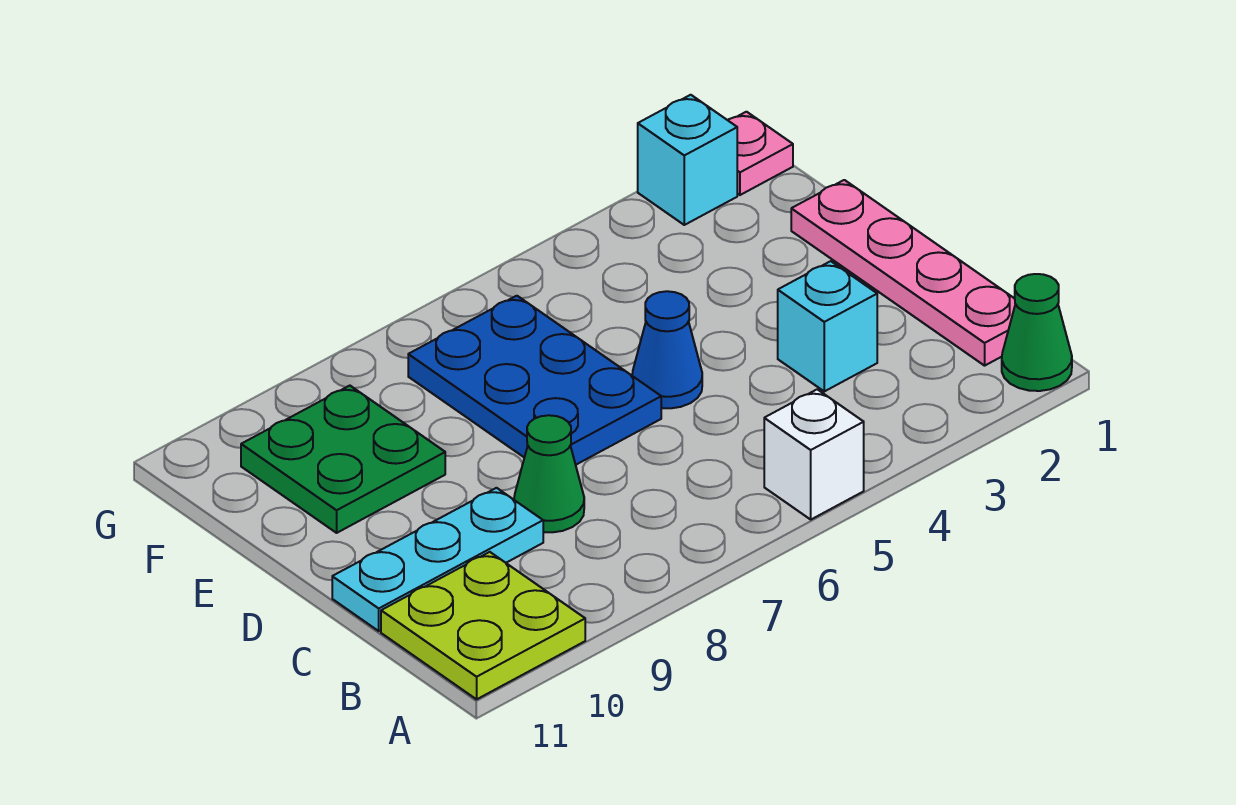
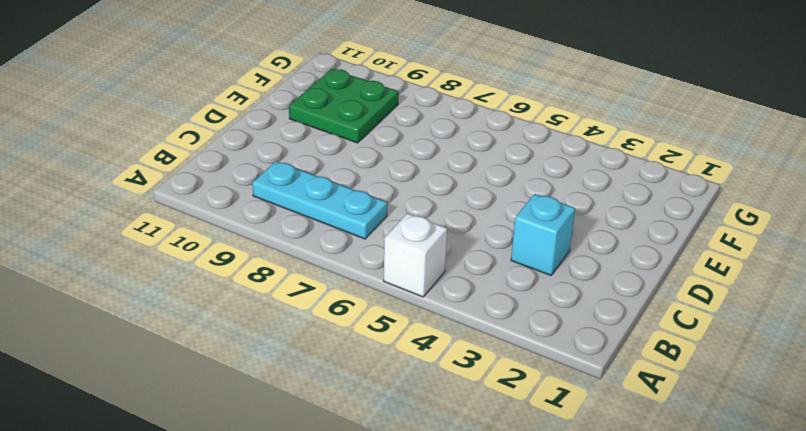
cyan 1x3 plate [252,161,387,239] -> cyan 1x3 plate moved to [332,488,543,631]
none -> green 1x1 cone [1002,274,1072,391]
none -> lime 2x2 plate [381,552,585,699]
none -> pink 1x4 plate [791,180,1015,366]

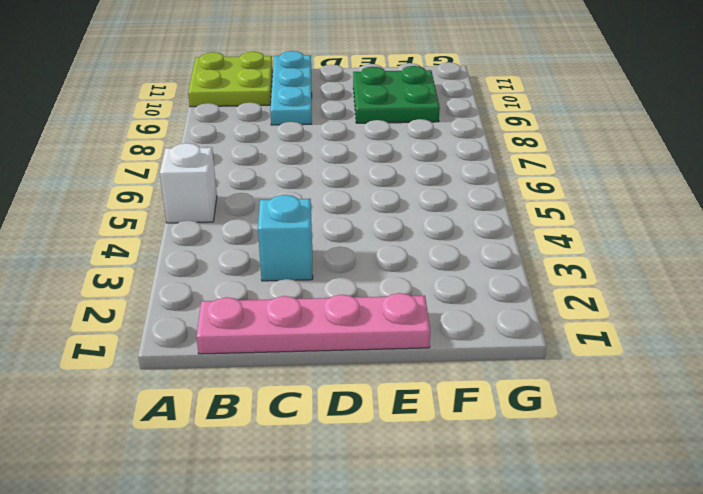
none -> green 1x1 cone [1002,274,1072,391]
none -> green 1x1 cone [514,415,584,532]
none -> blue 1x1 cone [632,291,702,408]

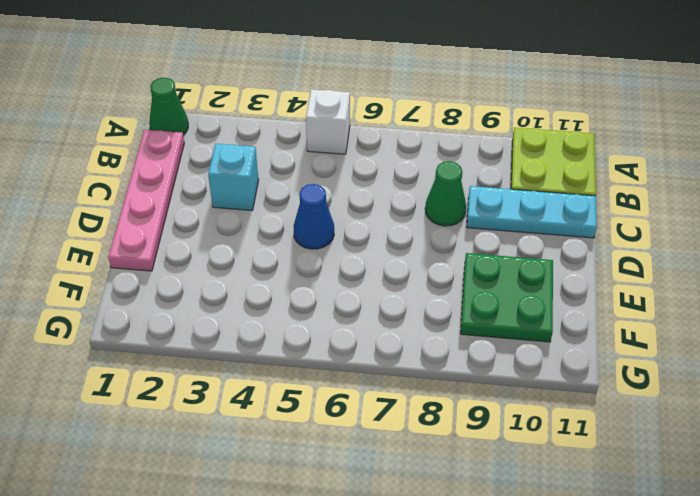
none -> blue 2x3 plate [408,296,661,465]
none -> pink 1x1 plate [728,112,793,195]
none -> cyan 1x1 brick [638,95,737,225]

